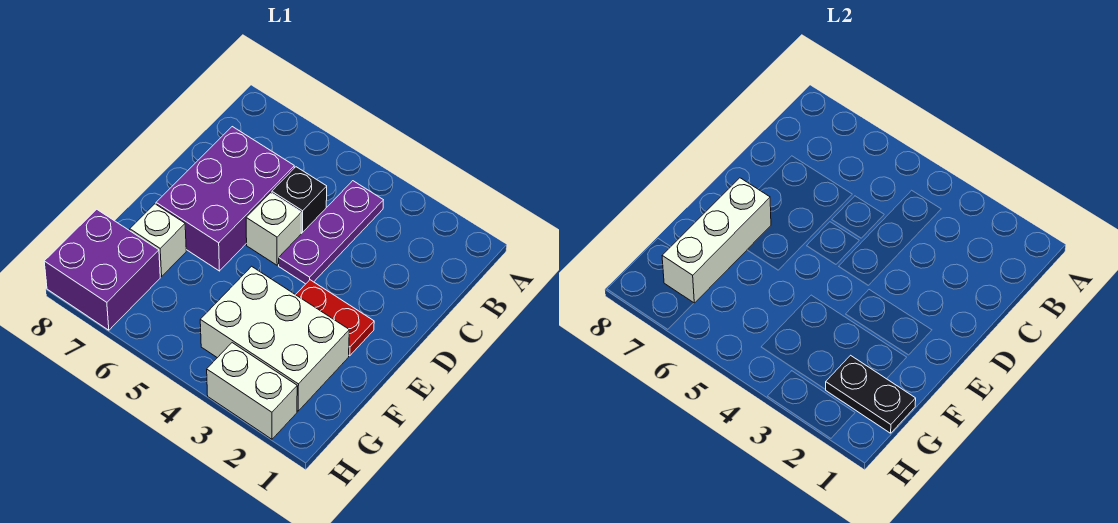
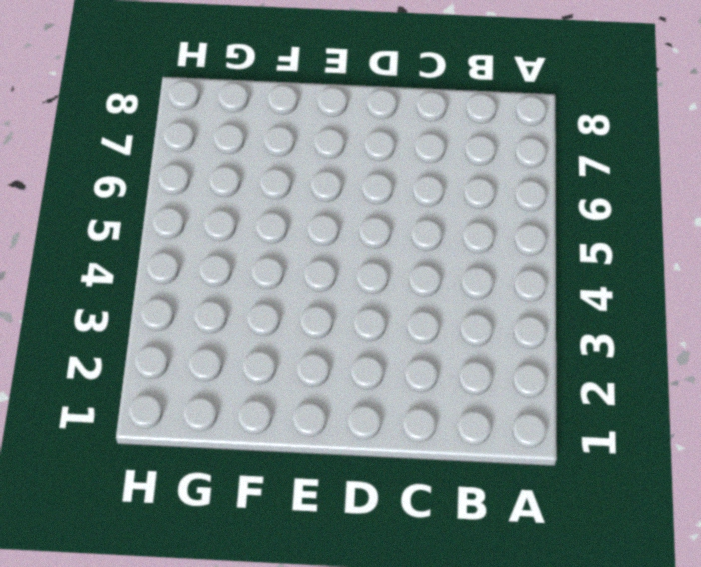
none -> purple 1x3 plate [279,181,383,284]
none -> black 1x1 brick [272,167,327,234]

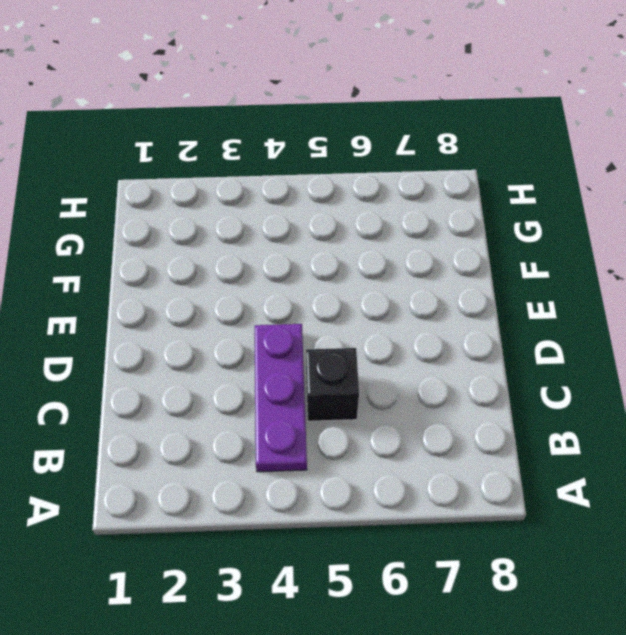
none -> purple 2x3 brick [156,127,294,271]
none -> white 1x1 brick [246,193,301,265]

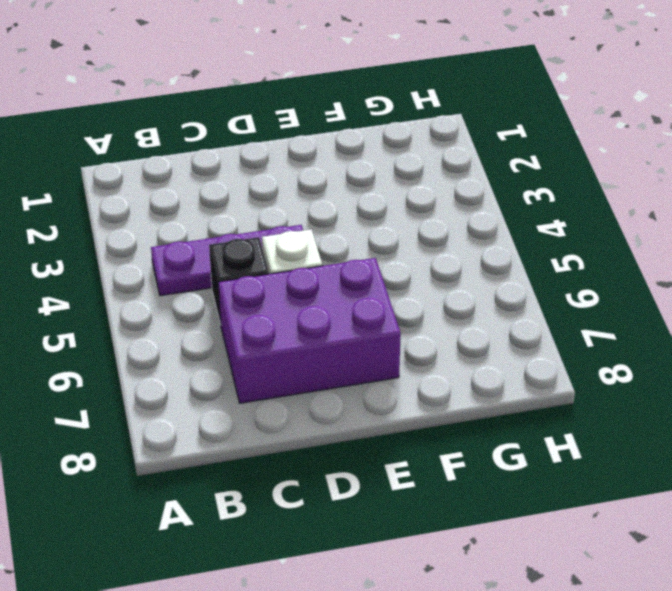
none -> red 1x2 plate [296,280,374,356]
none -> white 2x3 brick [200,266,349,411]

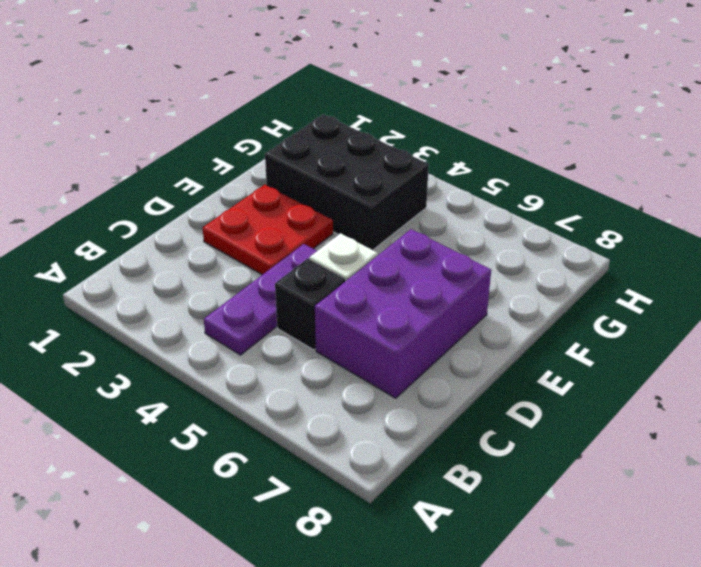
red 2x2 plate [203,185,333,275] -> red 1x2 plate [296,280,374,356]
black 2x3 brick [265,115,429,250] -> white 2x3 brick [200,266,349,411]
none -> white 1x1 brick [130,204,186,277]
none -> purple 2x2 brick [44,209,160,330]

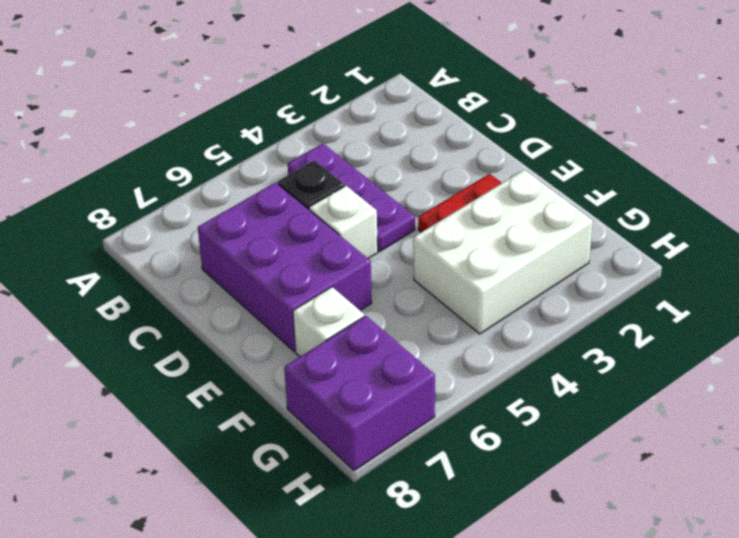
none -> white 1x2 brick [207,343,297,439]
none -> white 1x3 brick [662,178,771,303]

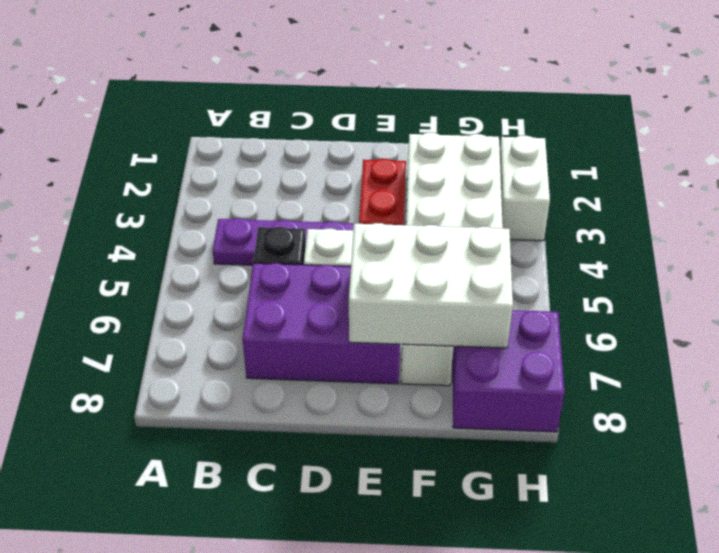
white 2x3 brick [349,223,513,348] -> white 1x3 brick [662,178,771,303]
none -> black 1x2 plate [825,355,916,433]

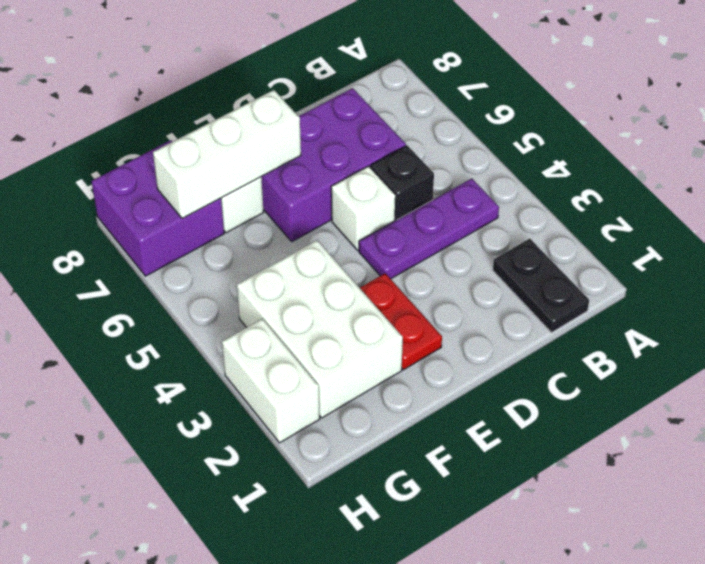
black 1x2 plate [493,239,589,333] -> black 1x2 plate moved to [825,355,916,433]

